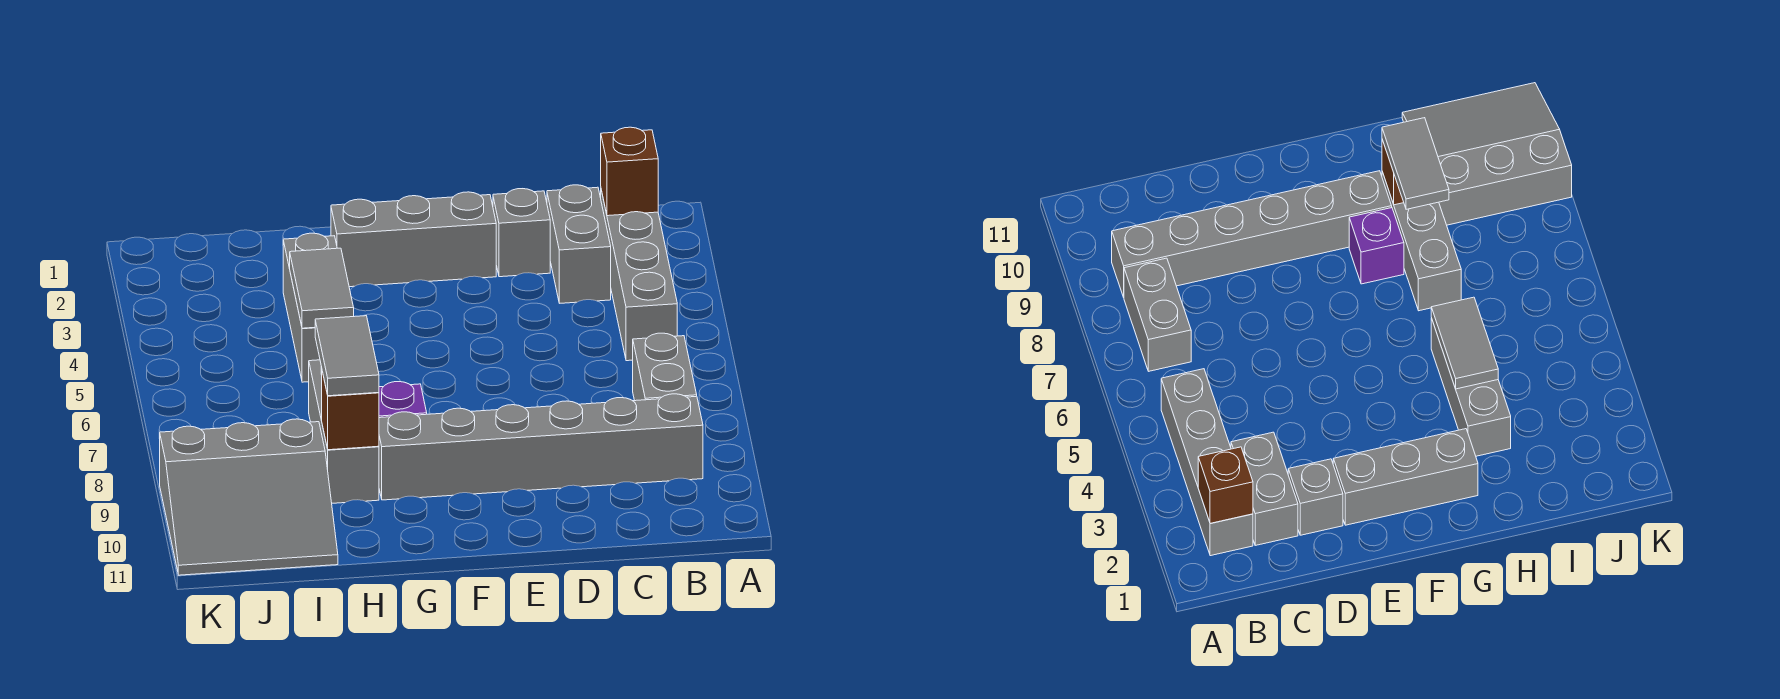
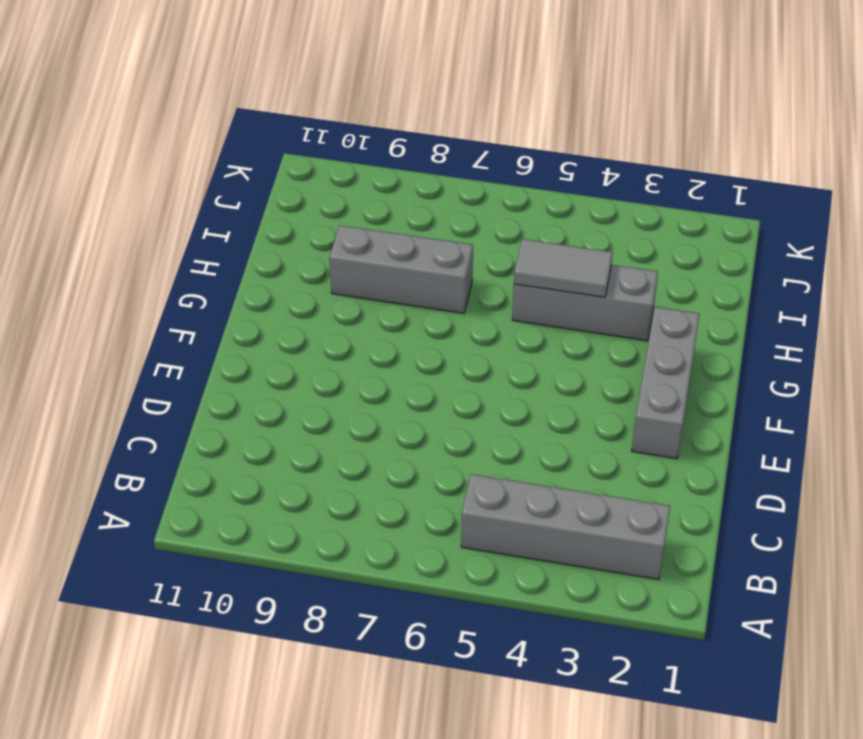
none -> grey 1x2 brick [633,333,697,401]
none -> grey 1x6 brick [379,394,703,500]
none -> grey 1x2 brick [547,185,611,303]

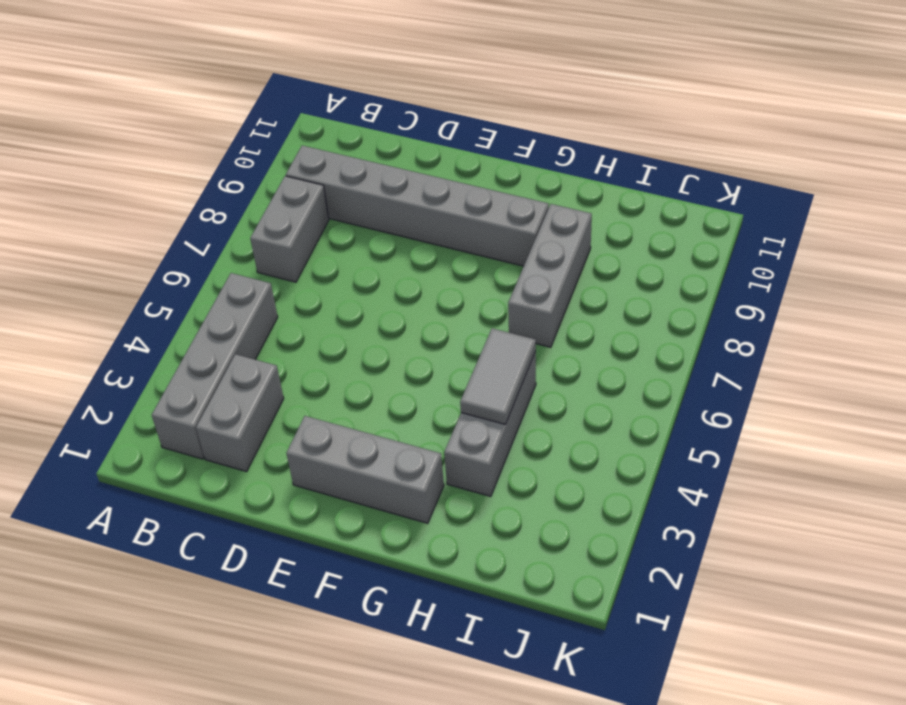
none -> grey 1x1 brick [493,189,550,277]
none -> purple 1x1 brick [379,382,427,418]
none -> grey 3x3 slope [160,419,338,575]

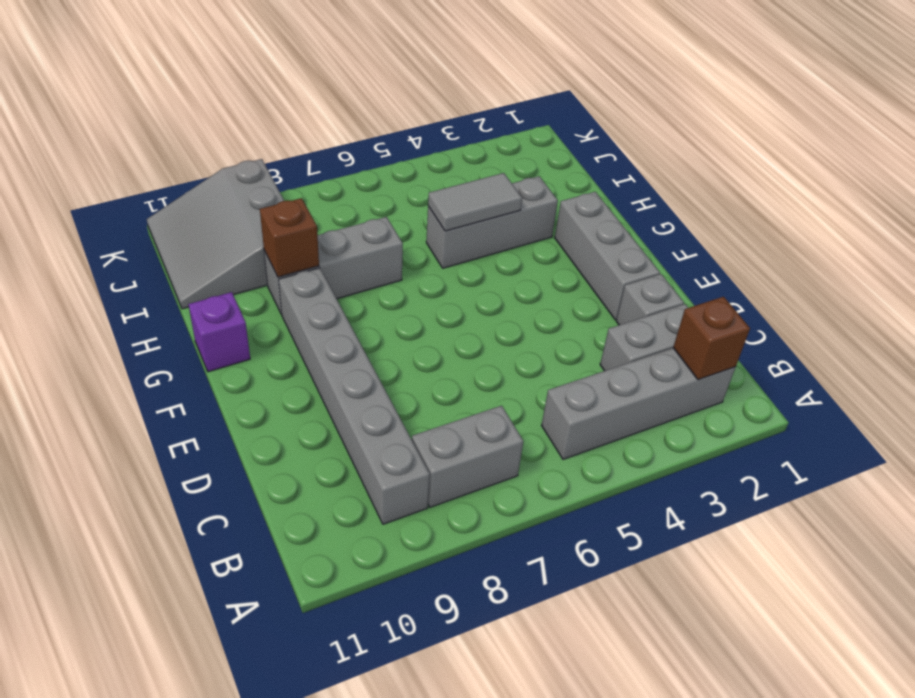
purple 1x1 brick [188,292,250,372] -> purple 1x1 brick moved to [379,382,427,418]
none -> grey 1x2 tile [315,316,379,396]

